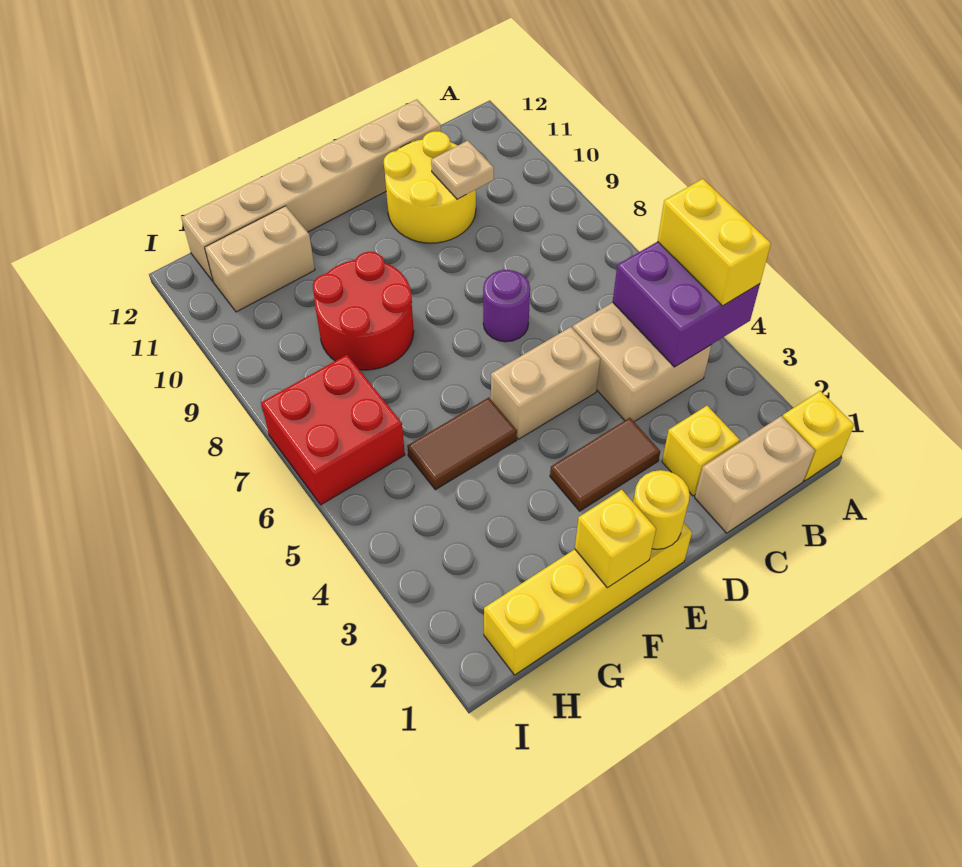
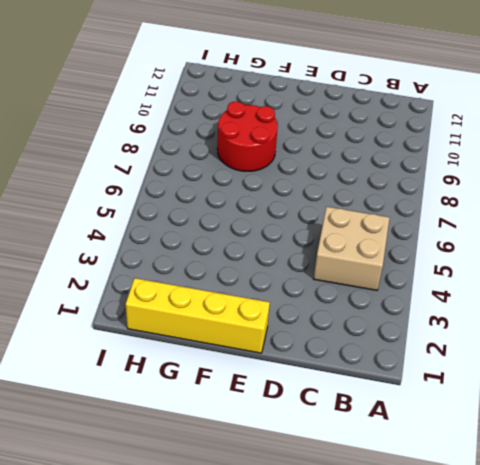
none -> yellow 1x1 brick [782,391,854,481]
none -> tan 1x2 brick [695,416,815,533]
none -> yellow 1x1 brick [662,406,740,496]

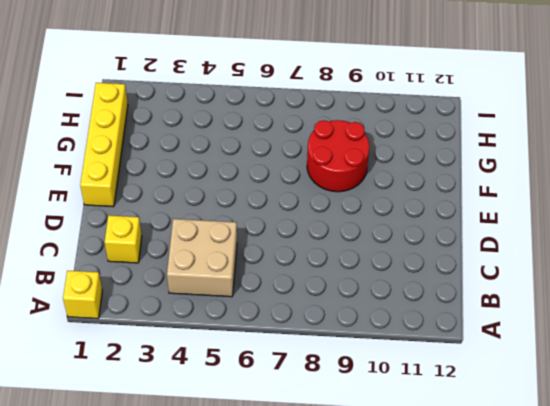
none -> tan 1x2 brick [695,416,815,533]
none -> yellow 2x2 round brick [384,131,476,243]
none -> tan 1x6 brick [181,99,441,281]

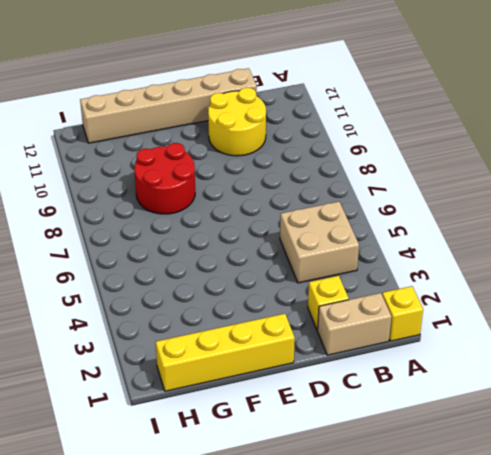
none -> brown 1x2 tile [550,418,660,511]
none -> tan 1x2 brick [491,327,600,439]
none -> purple 1x1 round brick [483,270,530,342]

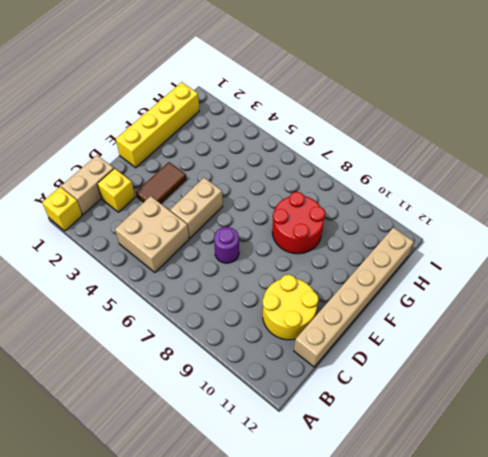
none -> brown 1x2 tile [407,398,517,490]
none -> tan 1x2 brick [205,206,315,312]
none -> red 2x2 brick [261,355,405,505]

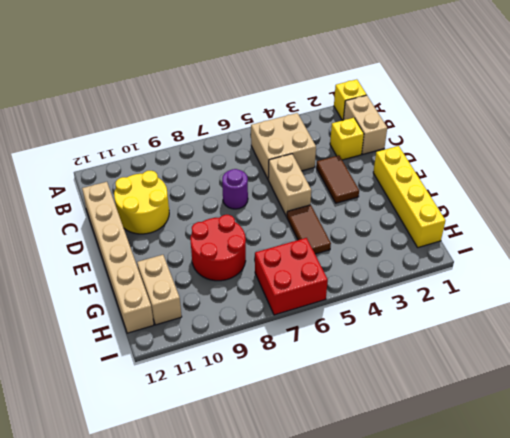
none -> purple 2x2 brick [613,242,760,367]
none -> tan 1x1 plate [431,141,494,199]
none -> yellow 1x1 round brick [633,470,690,549]

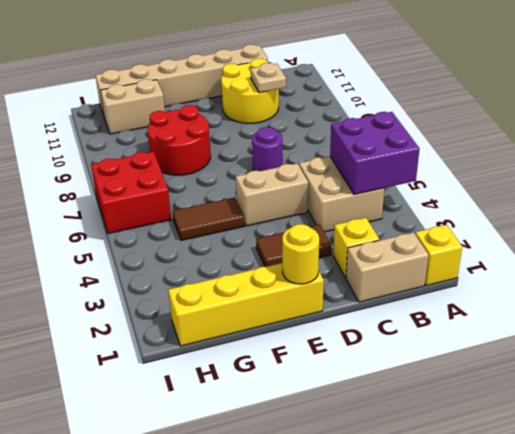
none -> yellow 1x1 brick [575,490,656,588]
none -> yellow 1x2 brick [658,179,771,306]

